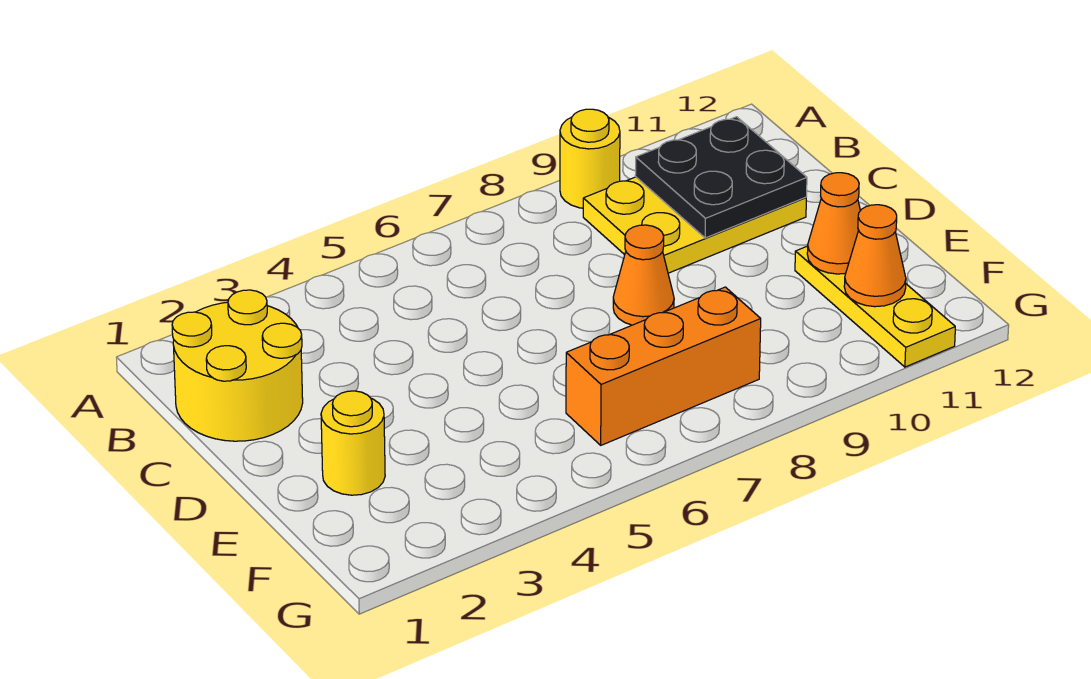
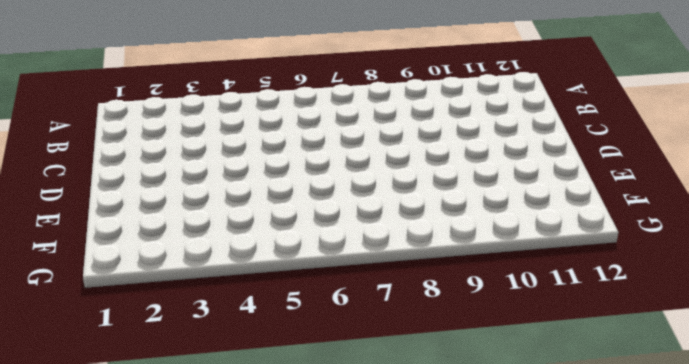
none -> yellow 1x1 round brick [560,109,620,208]
none -> yellow 2x2 round brick [172,290,303,441]

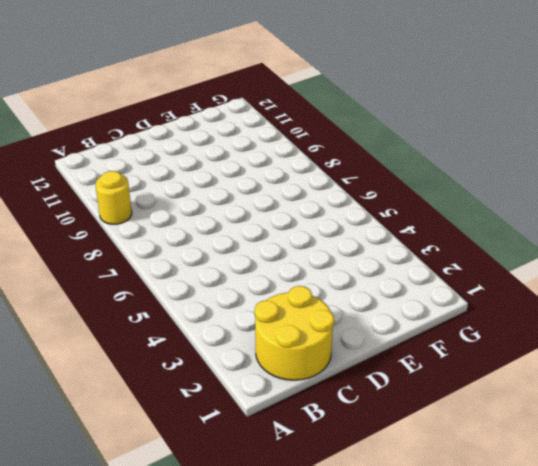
none -> yellow 2x3 plate [583,177,806,273]
none -> orange 1x1 cone [613,225,674,325]

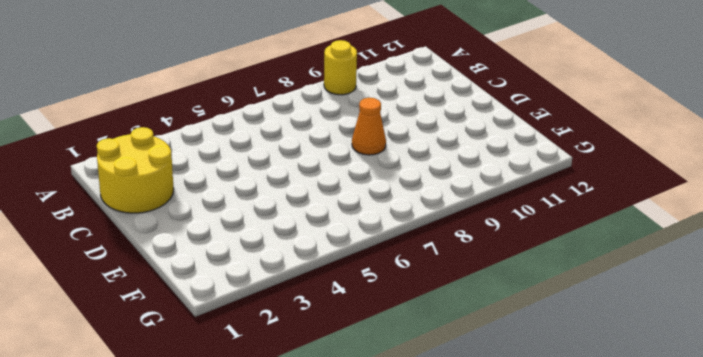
none -> yellow 2x3 plate [583,177,806,273]
none -> yellow 1x1 round brick [321,391,385,495]

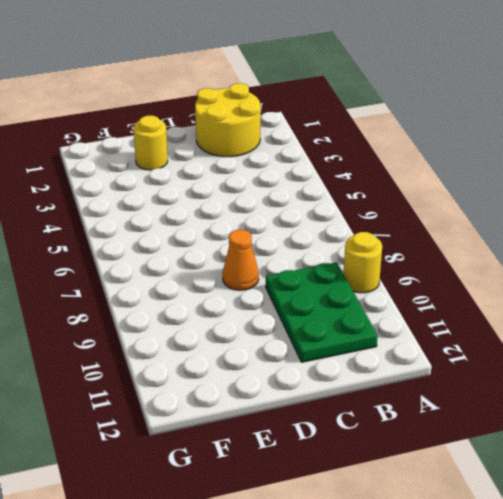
green 2x3 plate [266,262,378,362] -> yellow 2x3 plate [583,177,806,273]
none -> yellow 1x3 plate [795,246,955,367]
none -> orange 1x3 brick [566,287,761,445]

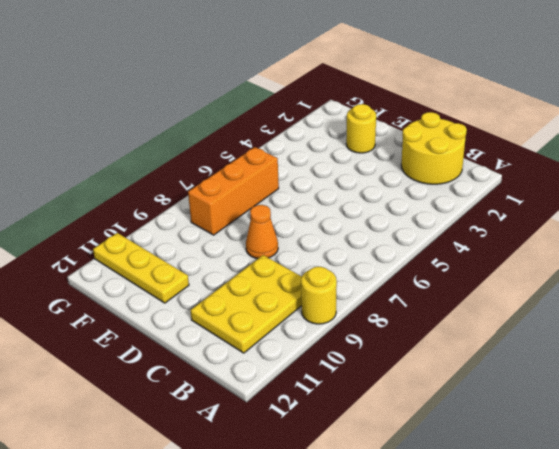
none -> black 2x2 plate [635,117,807,238]
none -> orange 1x1 cone [807,173,860,274]

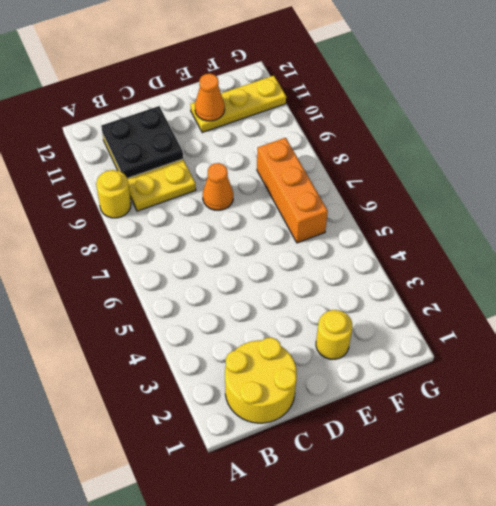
none -> orange 1x1 cone [844,205,906,307]

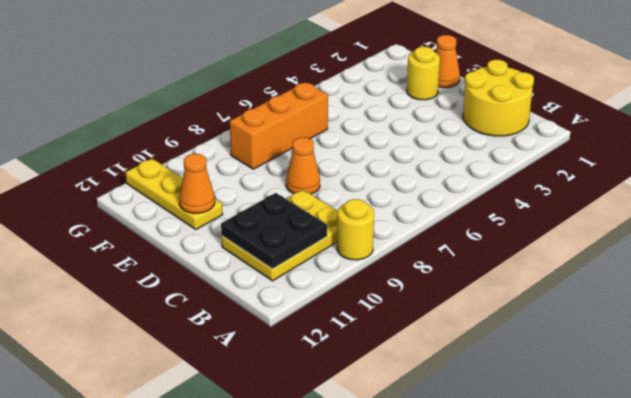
orange 1x1 cone [435,35,460,88] -> orange 1x1 cone moved to [844,205,906,307]

